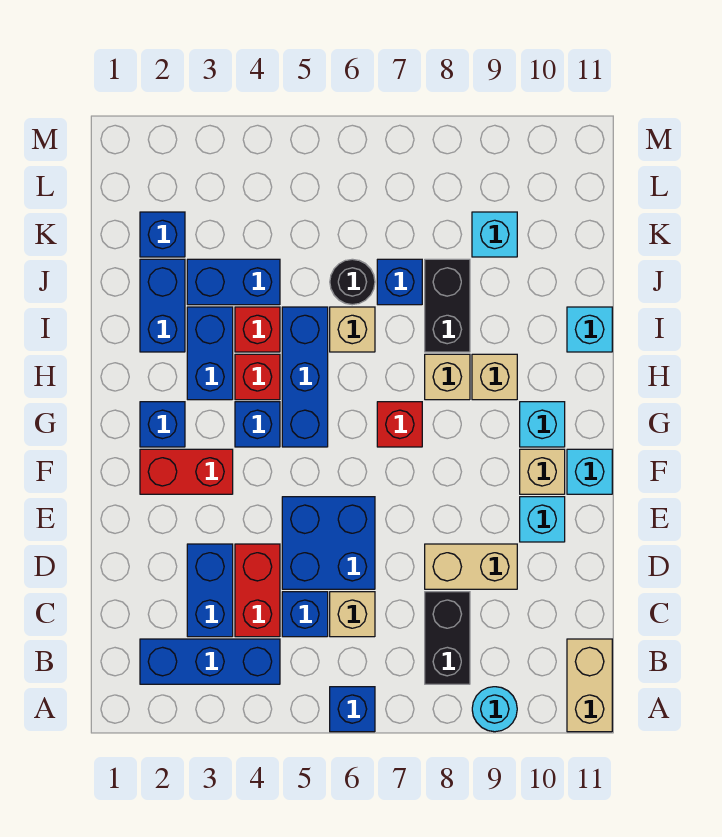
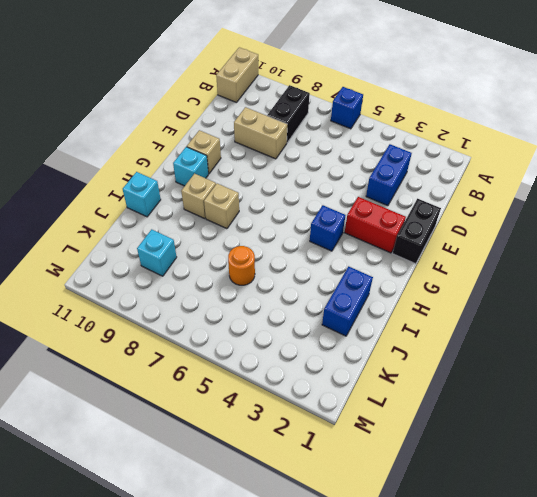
black 1x2 brick [393,199,441,264] -> black 1x2 brick moved to [425,259,470,352]
orange 1x1 round brick [228,246,255,285] -> black 1x1 round brick [330,259,375,305]
none -> cyan 1x1 round brick [472,687,517,732]
none -> blue 1x3 brick [140,639,280,684]
none -> red 1x2 brick [235,544,280,637]
none -> blue 1x1 brick [282,592,328,637]

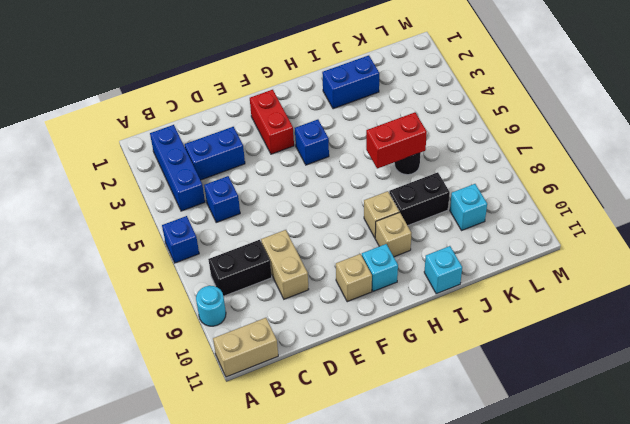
red 1x2 brick [366,112,427,169] -> red 1x2 brick moved to [235,544,280,637]
none -> tan 1x1 brick [330,592,375,637]
none -> blue 2x2 brick [282,497,375,589]
none -> cyan 1x1 brick [520,497,565,542]
none -> cyan 1x1 brick [567,449,612,494]

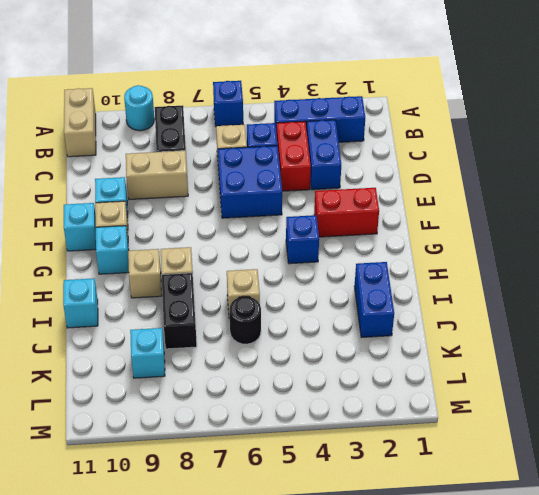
none -> blue 1x1 brick [140,402,185,447]
none -> blue 1x3 brick [282,307,328,447]
none -> red 1x1 brick [377,402,422,447]
none -> blue 1x2 brick [187,307,233,400]

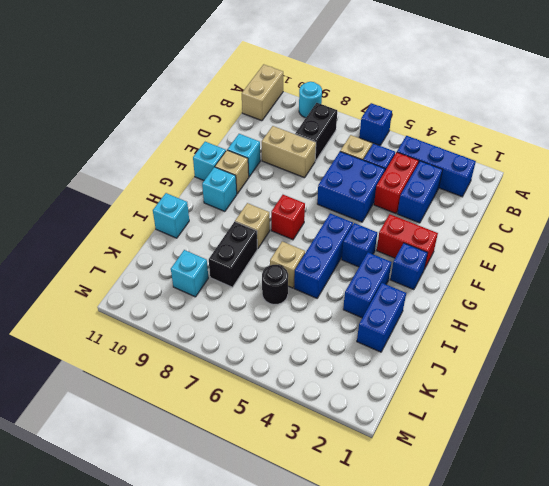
none -> red 1x1 brick [235,354,280,400]
none -> tan 1x1 brick [472,354,517,400]
none -> red 1x1 brick [235,307,280,352]
none -> blue 1x2 brick [187,259,280,305]

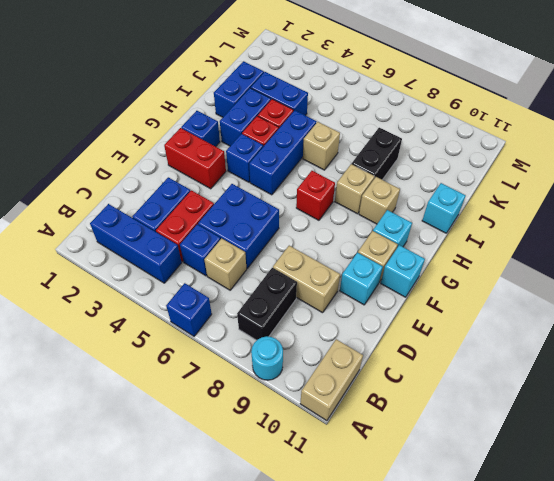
none -> black 1x1 round brick [330,259,375,305]
none -> blue 1x1 brick [377,259,422,305]
none -> blue 1x1 brick [140,212,185,257]
none -> cyan 1x1 brick [472,212,517,257]

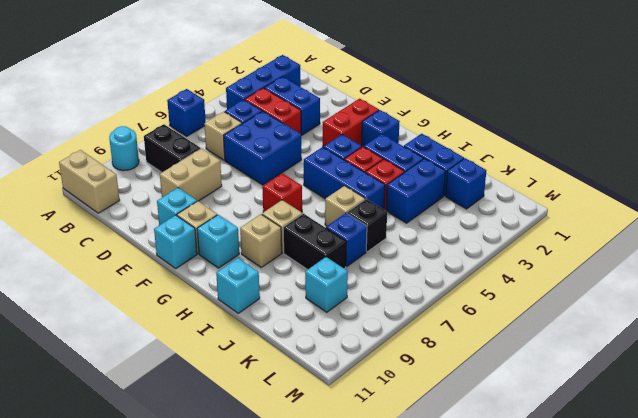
black 1x1 brick [347,199,387,252] -> black 1x1 round brick [330,259,375,305]

